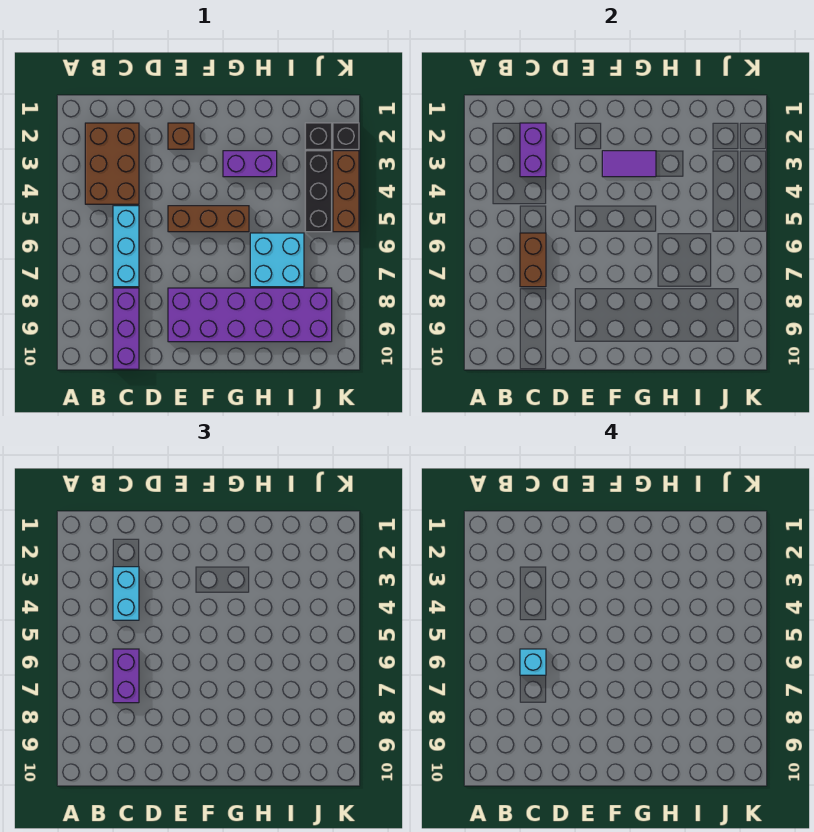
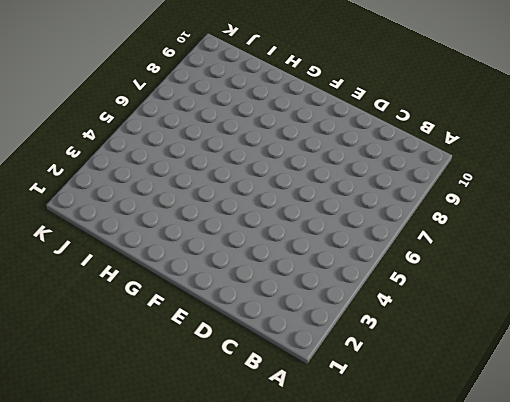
none -> brown 2x3 brick [85,123,139,204]
none -> cyan 1x3 brick [113,206,139,287]
none -> purple 1x3 brick [113,288,139,369]

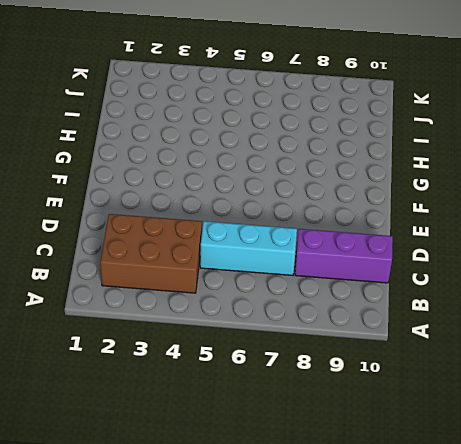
none -> brown 1x1 brick [168,123,194,149]
none -> brown 1x3 brick [168,206,249,232]
none -> purple 2x6 brick [168,288,332,342]

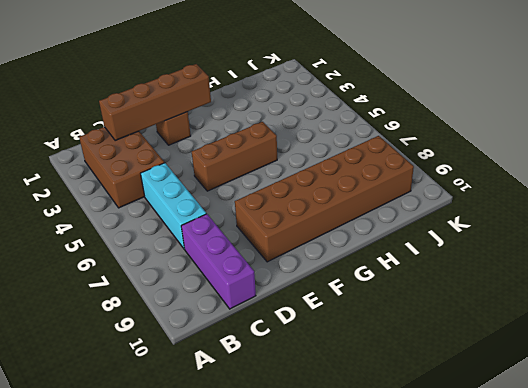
brown 1x4 brick [99,64,211,141] -> purple 1x2 brick [520,123,546,177]
brown 2x6 brick [235,136,414,262] -> purple 2x6 brick [168,288,332,342]
none -> purple 1x2 brick [223,151,277,177]
none -> cyan 2x2 brick [250,233,304,287]
none -> black 1x1 brick [305,123,332,149]

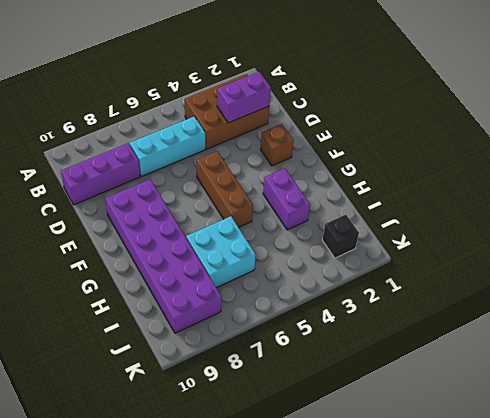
none -> black 1x3 brick [305,151,332,232]
none -> black 1x1 brick [333,123,359,149]
none -> brown 1x3 brick [333,151,359,232]

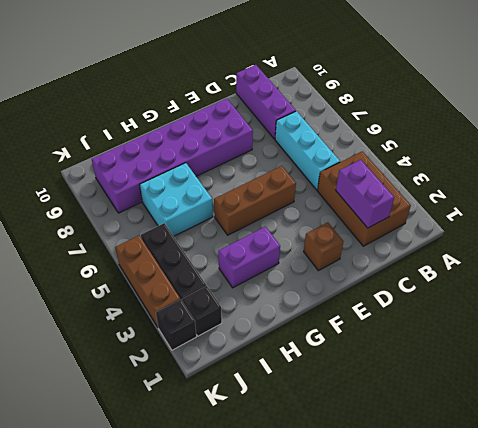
none -> brown 1x2 brick [520,233,546,287]
none -> purple 1x2 tile [602,151,656,177]
none -> cyan 1x2 brick [113,567,139,620]

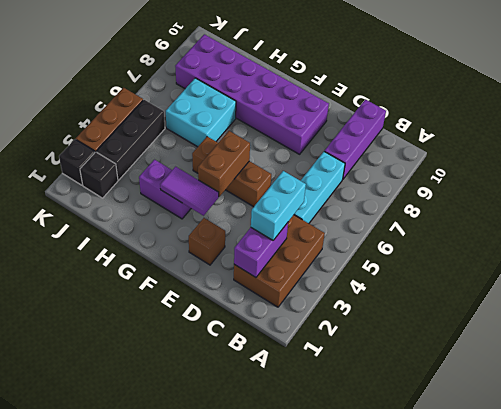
brown 1x2 brick [198,131,250,196] -> brown 1x2 brick moved to [520,233,546,287]
none -> purple 1x2 brick [113,649,139,703]
none -> cyan 1x1 brick [520,649,546,675]

